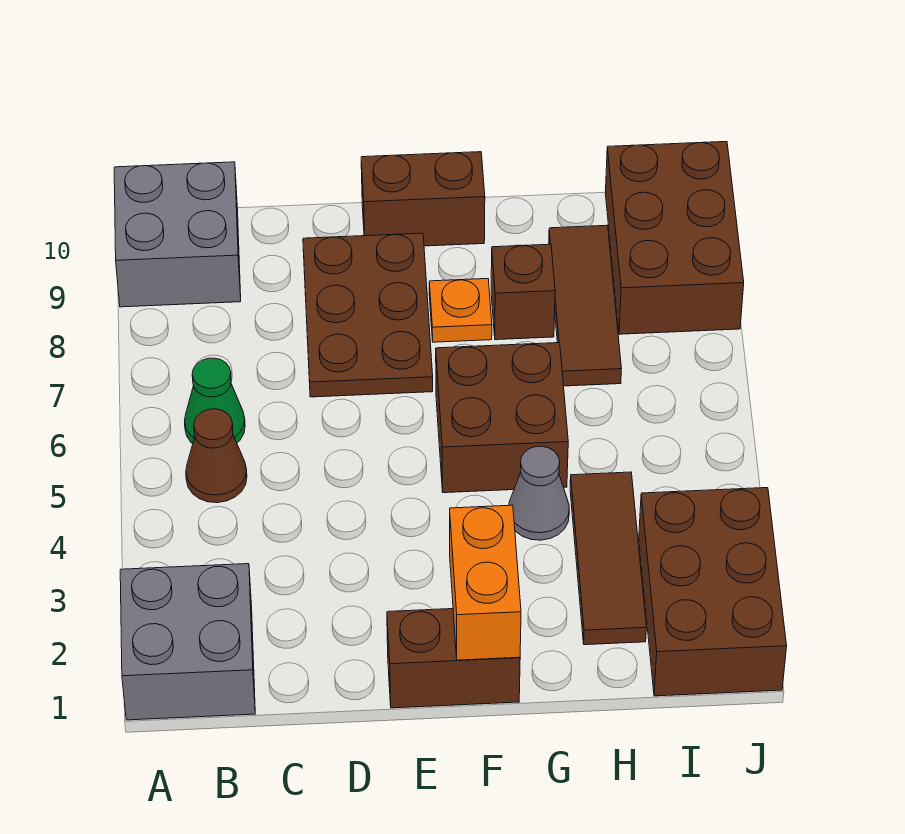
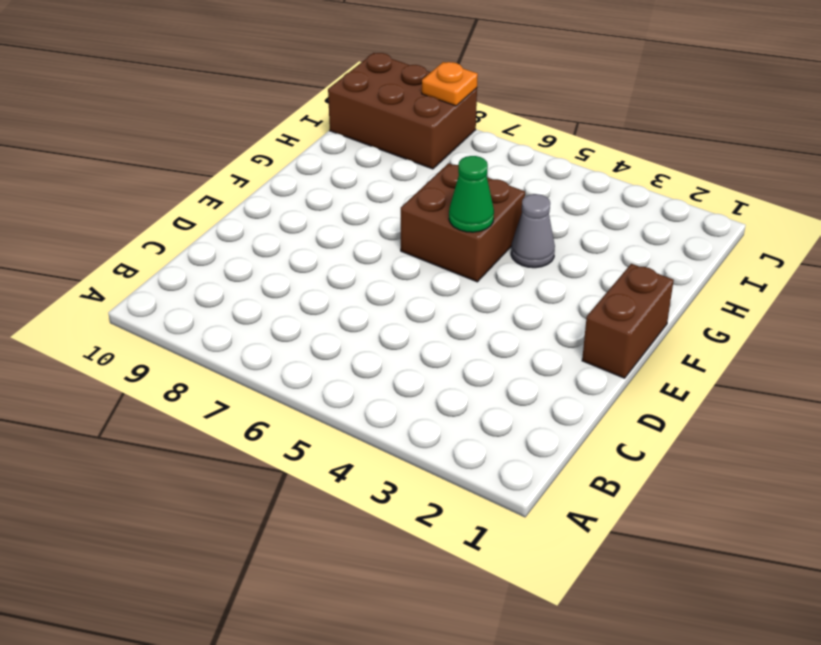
green 1x1 cone [449,156,494,232] -> green 1x1 cone moved to [184,358,245,444]
orange 1x1 plate [422,62,478,106] -> orange 1x1 plate moved to [429,279,492,342]
none -> grey 2x2 brick [120,564,255,720]
none -> grey 2x2 brick [114,162,241,307]
none -> brown 1x1 cone [186,409,247,503]

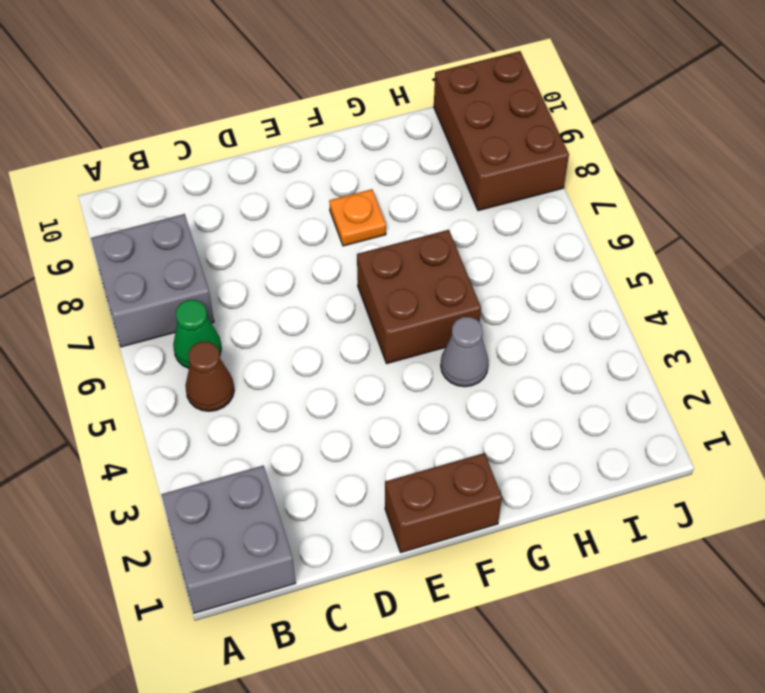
grey 2x2 brick [91,214,214,347] -> grey 2x2 brick moved to [114,162,241,307]
none -> brown 2x3 plate [303,233,433,397]
none -> brown 1x2 brick [361,152,485,246]
none -> brown 1x1 brick [491,244,555,340]

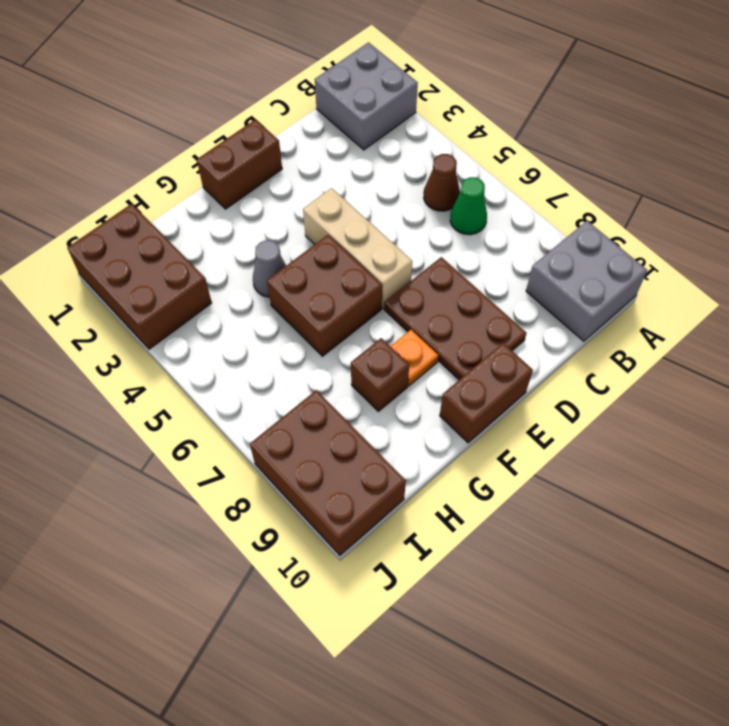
tan 1x3 brick [303,188,412,308] -> none
none -> brown 1x3 tile [570,472,646,645]
none -> brown 1x3 tile [549,225,621,386]
none -> orange 1x2 brick [450,505,521,660]

